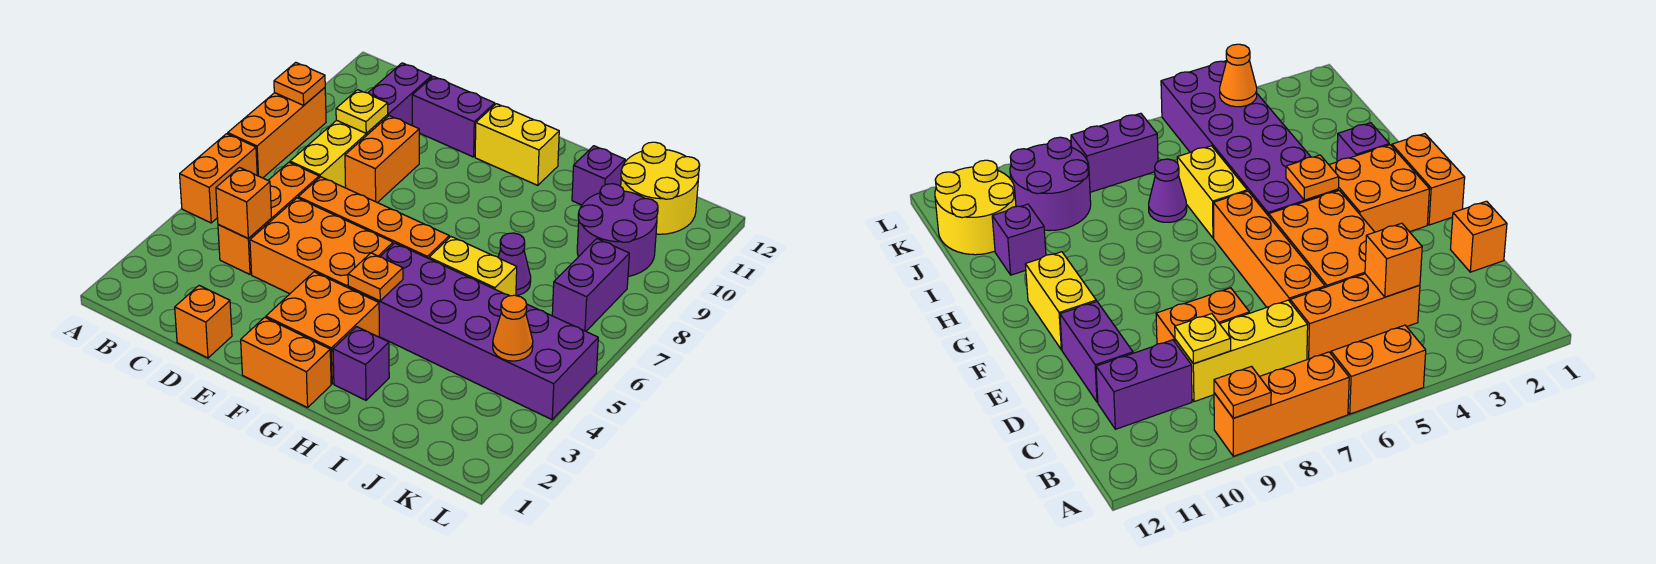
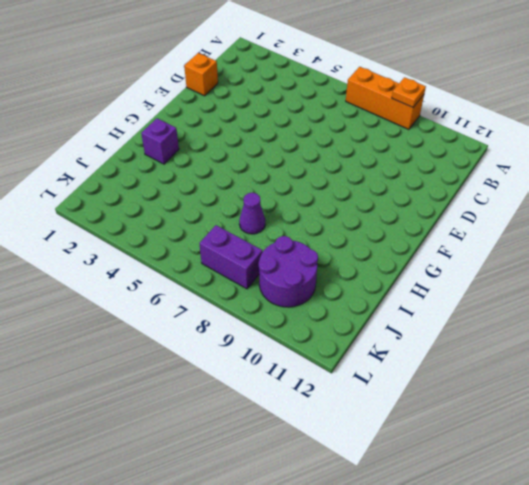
none -> orange 1x2 brick [180,134,257,223]
none -> orange 1x3 brick [218,162,319,274]
none -> yellow 1x3 brick [290,115,388,188]

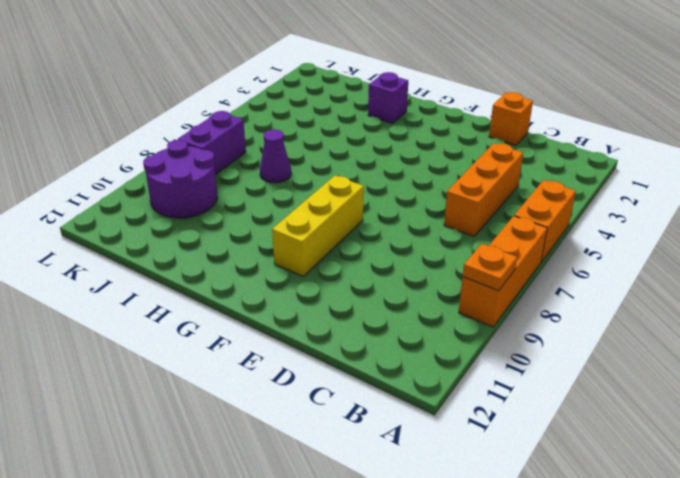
yellow 1x3 brick [272,175,364,276] -> yellow 1x3 brick moved to [290,115,388,188]
none -> purple 1x2 brick [368,63,432,125]
none -> orange 2x3 brick [250,198,393,294]
none -> orange 1x4 brick [298,177,449,259]

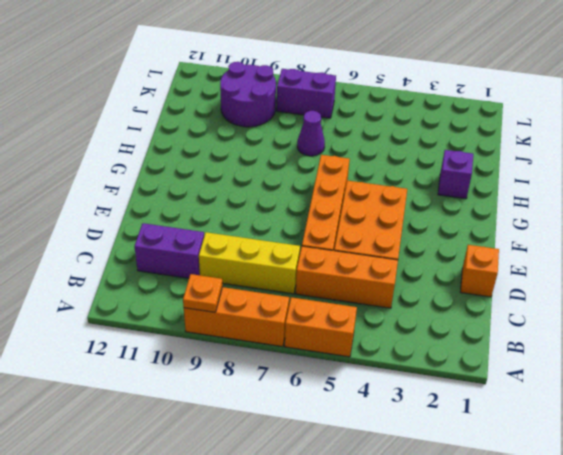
none -> orange 1x2 brick [345,116,419,203]
none -> purple 1x2 brick [412,76,495,157]
none -> orange 1x2 brick [241,317,331,408]

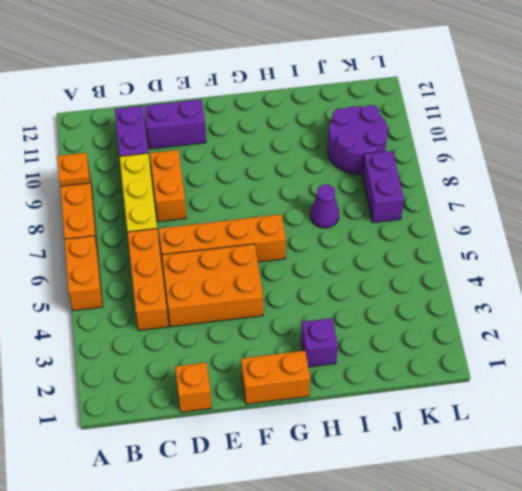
none -> orange 2x2 brick [266,272,379,384]
none -> yellow 1x2 brick [475,104,559,185]
none -> purple 2x6 brick [348,243,598,420]

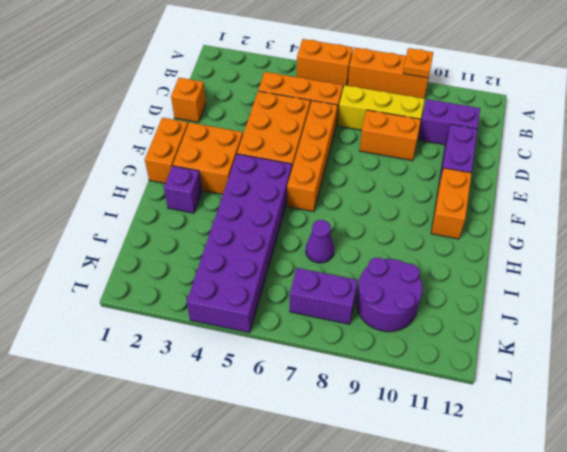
orange 1x2 brick [431,168,472,239] -> yellow 1x2 brick [475,104,559,185]
none -> yellow 1x2 brick [429,237,517,296]
none -> purple 1x1 brick [572,146,625,205]
none -> yellow 2x2 round brick [621,142,700,234]

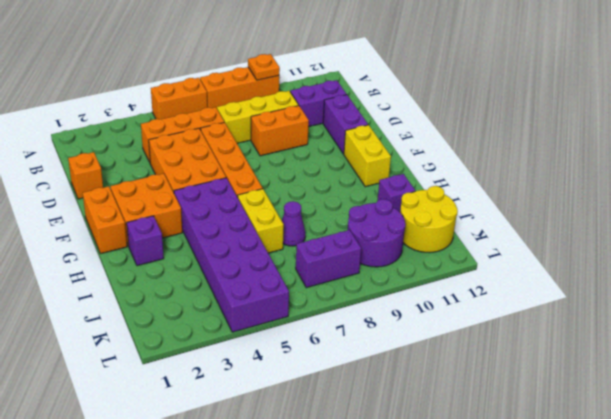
none -> orange 1x1 brick [216,167,272,239]
none -> yellow 1x1 plate [336,90,388,133]
none -> orange 1x1 plate [348,253,403,301]

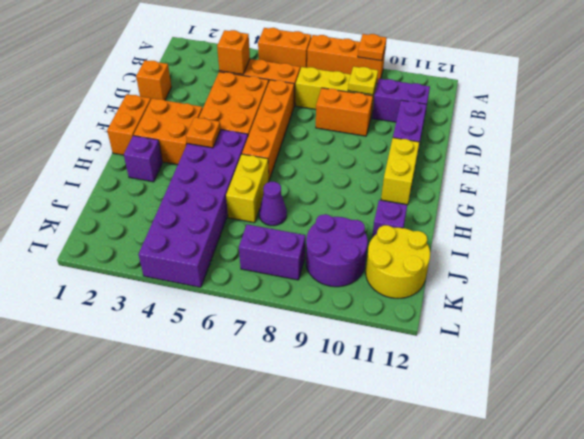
none -> orange 1x1 cone [493,295,533,361]

